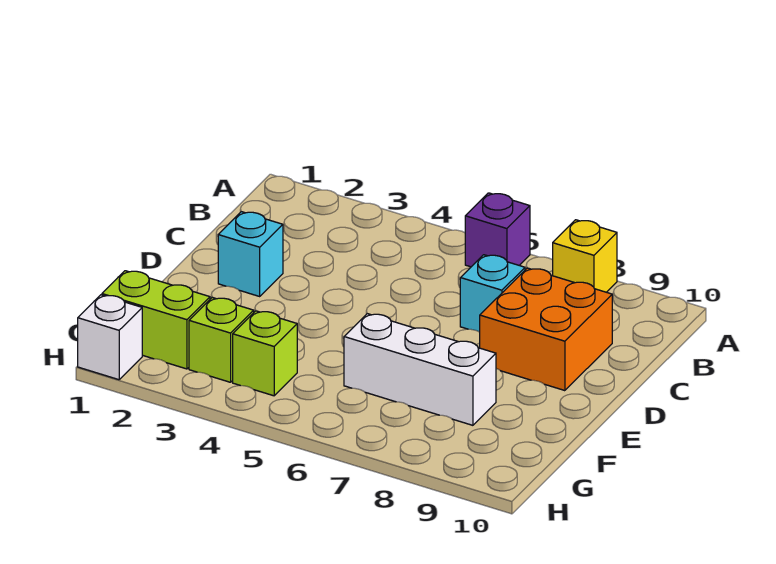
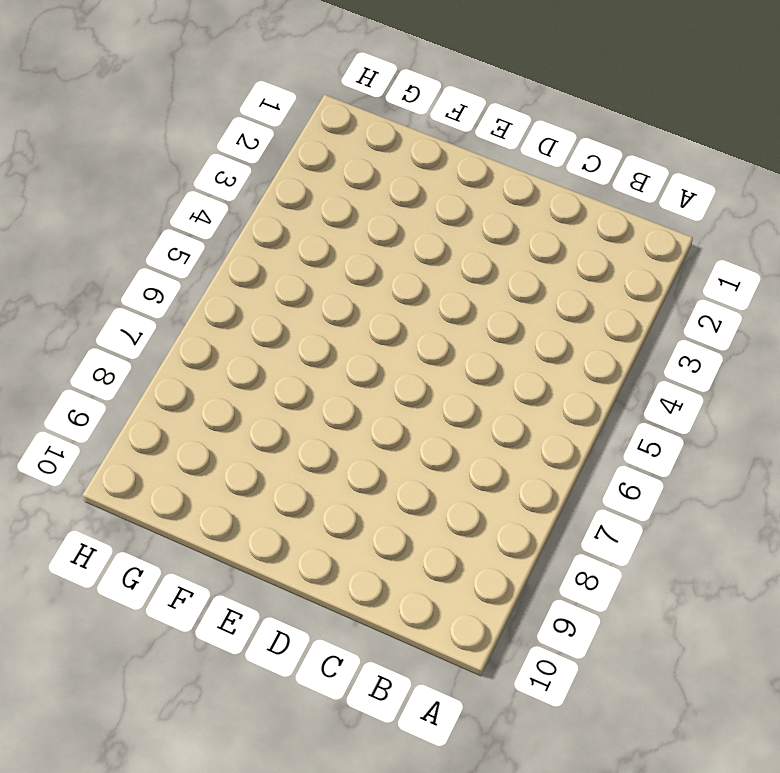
none -> purple 1x1 brick [465,193,530,267]
none -> yellow 1x1 brick [553,220,617,292]

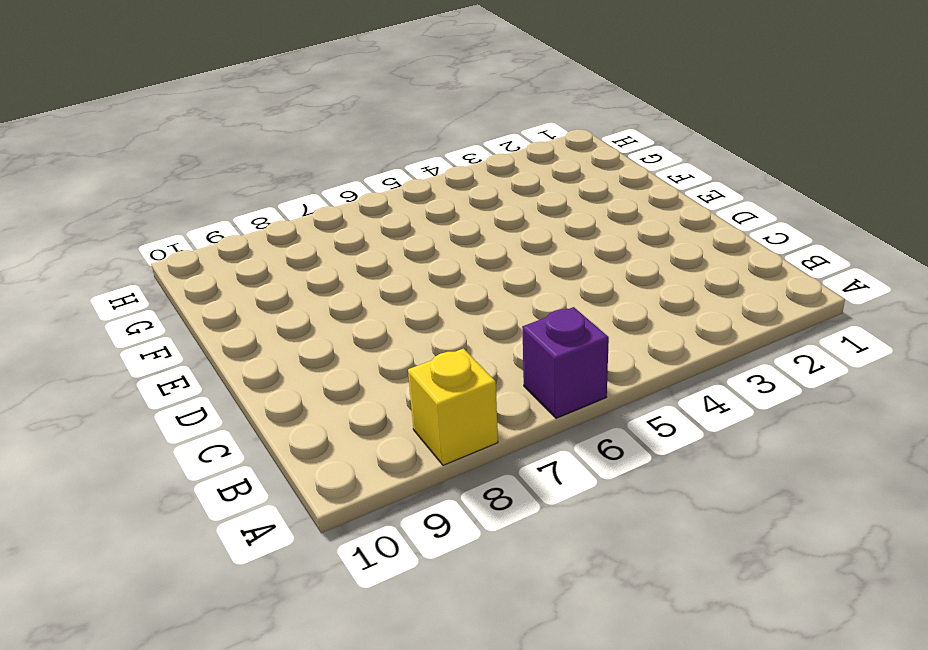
none -> cyan 1x1 brick [460,255,525,332]
none -> orange 2x2 brick [480,268,612,391]

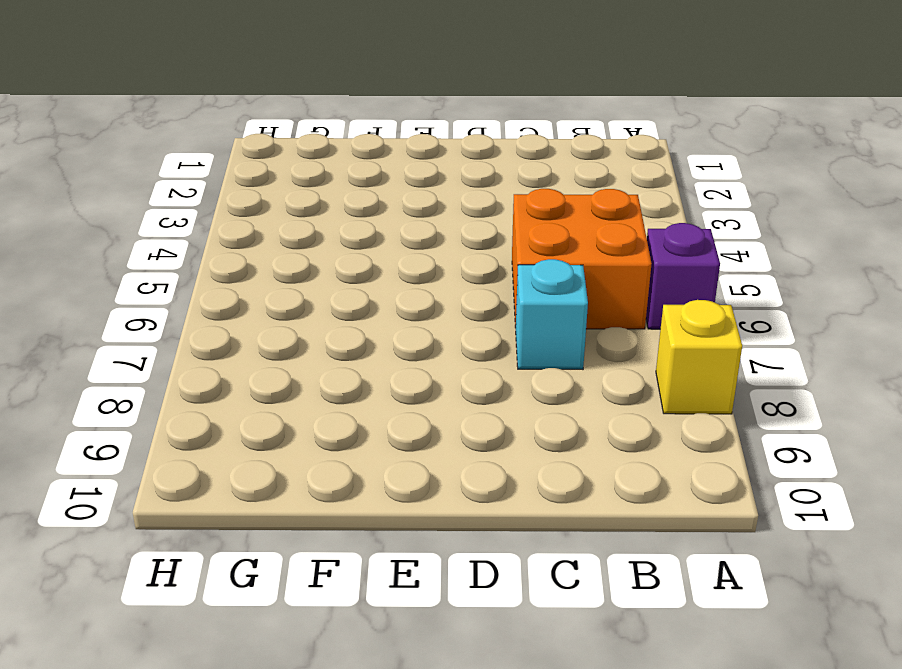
orange 2x2 brick [512,189,652,329] -> orange 2x2 brick moved to [480,268,612,391]
none -> cyan 1x1 brick [218,212,283,296]
none -> white 1x3 brick [344,314,496,425]

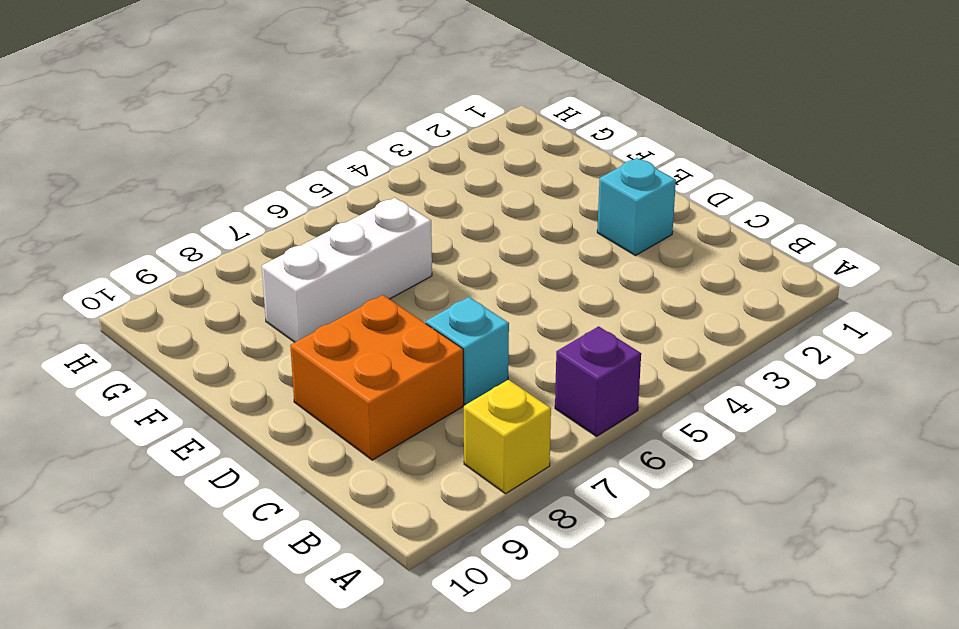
none -> lime 1x2 brick [102,271,210,369]
none -> lime 1x1 brick [189,297,254,382]

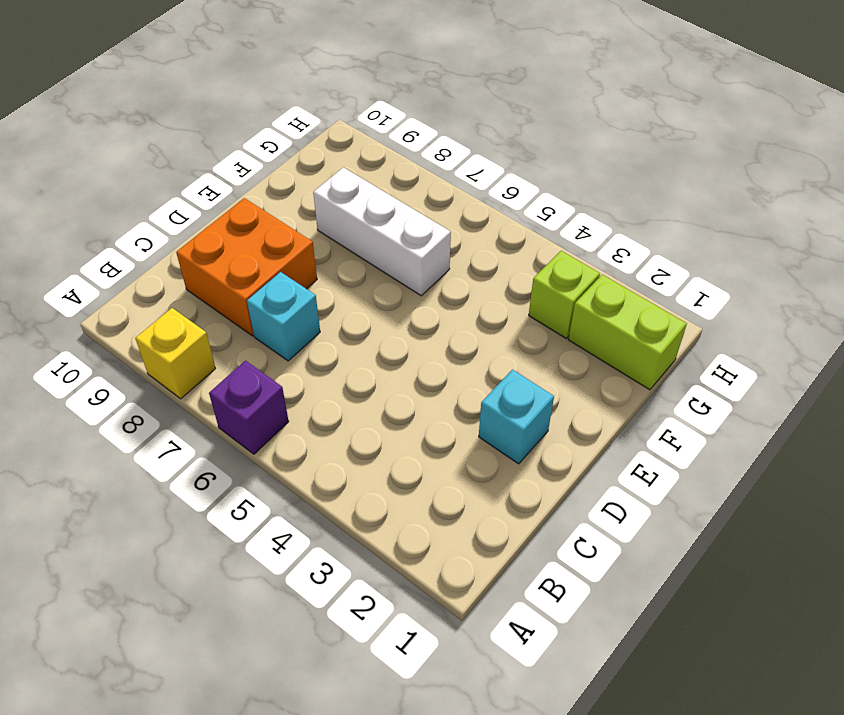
none -> lime 1x1 brick [233,311,297,396]
none -> white 1x1 brick [78,295,142,380]

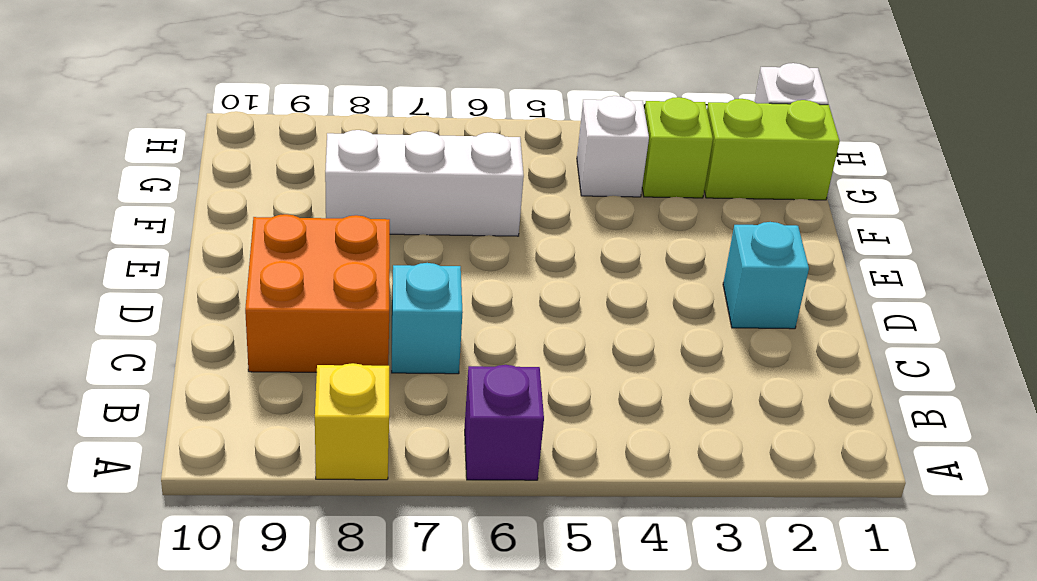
white 1x1 brick [577,96,649,197] -> lime 1x1 brick [233,311,297,396]

